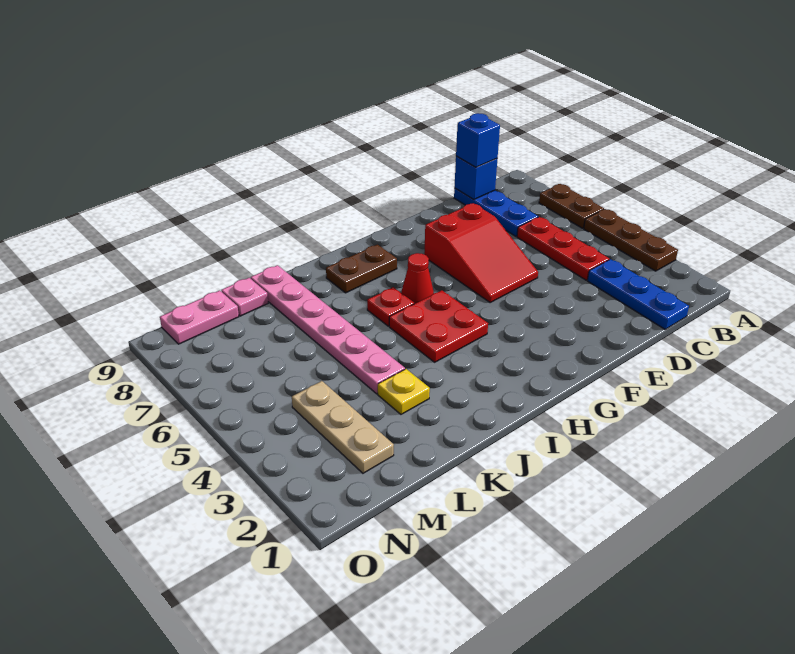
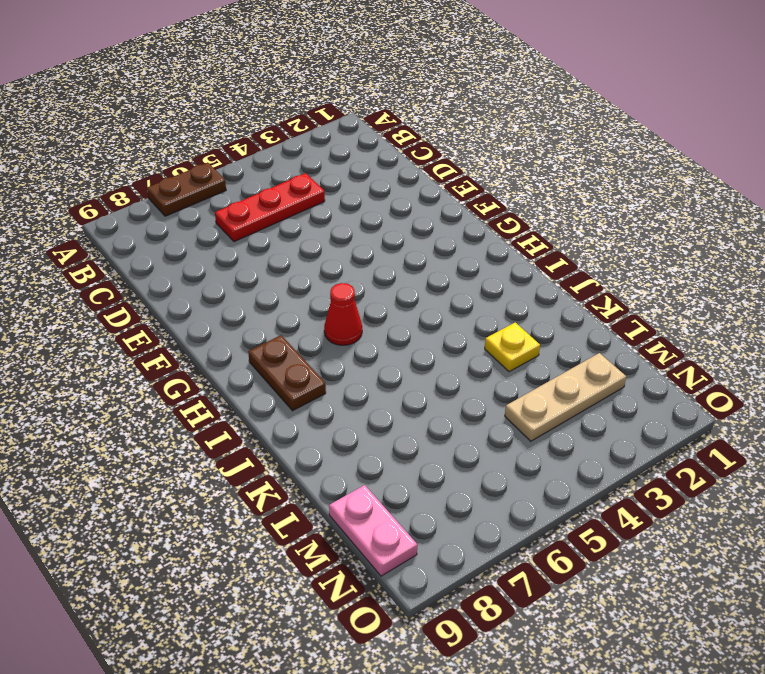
none -> brown 1x3 plate [584,209,678,271]
none -> blue 1x3 plate [588,259,689,329]
none -> blue 1x3 plate [454,188,538,236]

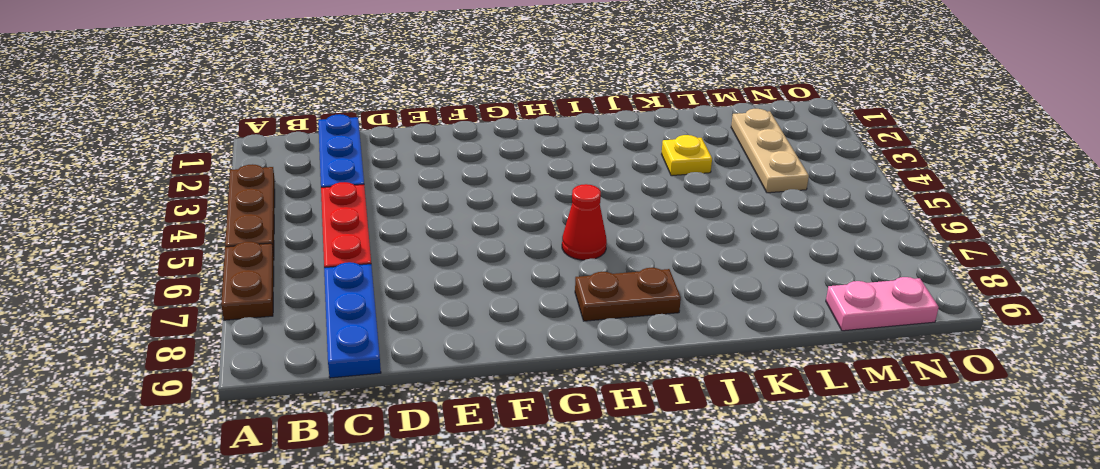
none -> red 2x3 slope [424,203,538,302]
none -> red 2x2 plate [389,290,488,362]
none -> red 1x1 plate [367,287,414,326]

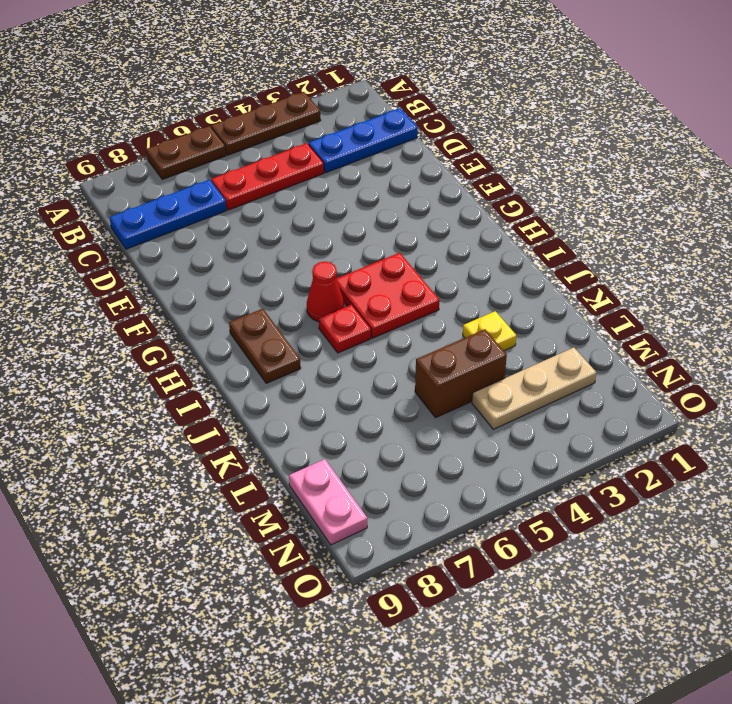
brown 1x2 brick [415,329,507,417] -> none
none -> red 2x3 slope [424,203,538,302]
none -> pink 1x6 plate [251,265,405,394]
none -> pink 1x1 plate [221,278,268,316]

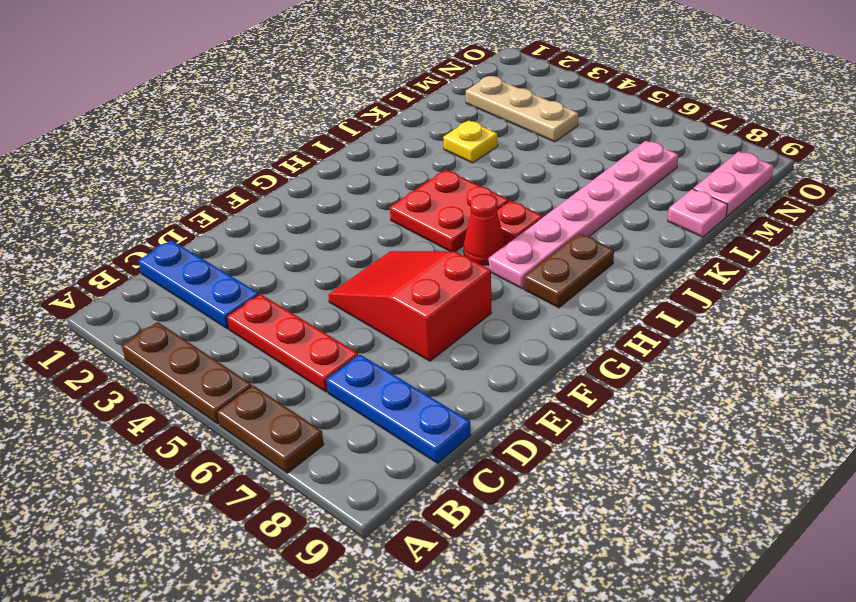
pink 1x6 plate [489,141,678,289] -> pink 1x6 plate turned to [251,265,405,394]
none -> blue 1x1 brick [454,156,497,200]
none -> blue 1x1 brick [456,113,500,167]

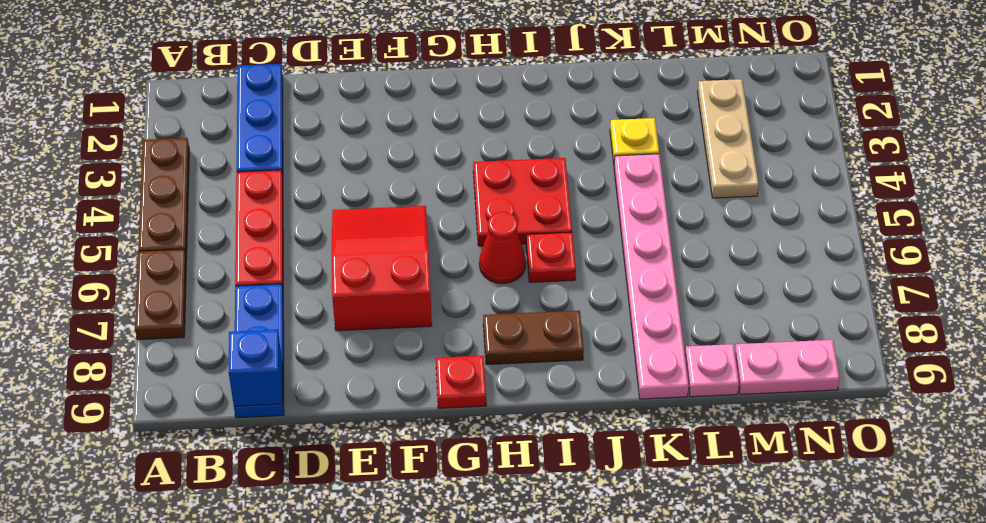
red 1x1 plate [436,356,486,408] -> none
none -> blue 1x1 brick [456,113,500,167]

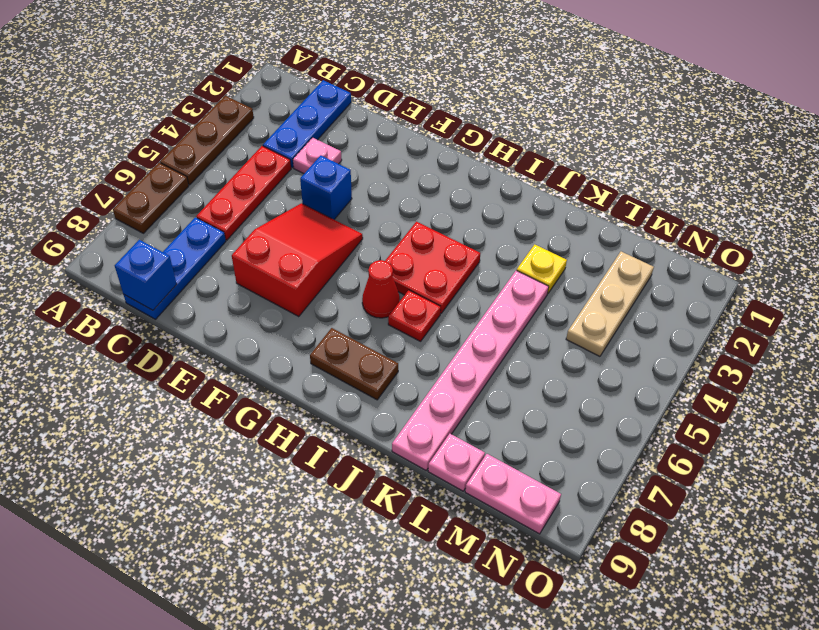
pink 1x1 plate [293,138,342,174] -> none
blue 1x1 brick [300,155,352,219] -> blue 1x1 brick moved to [456,113,500,167]

